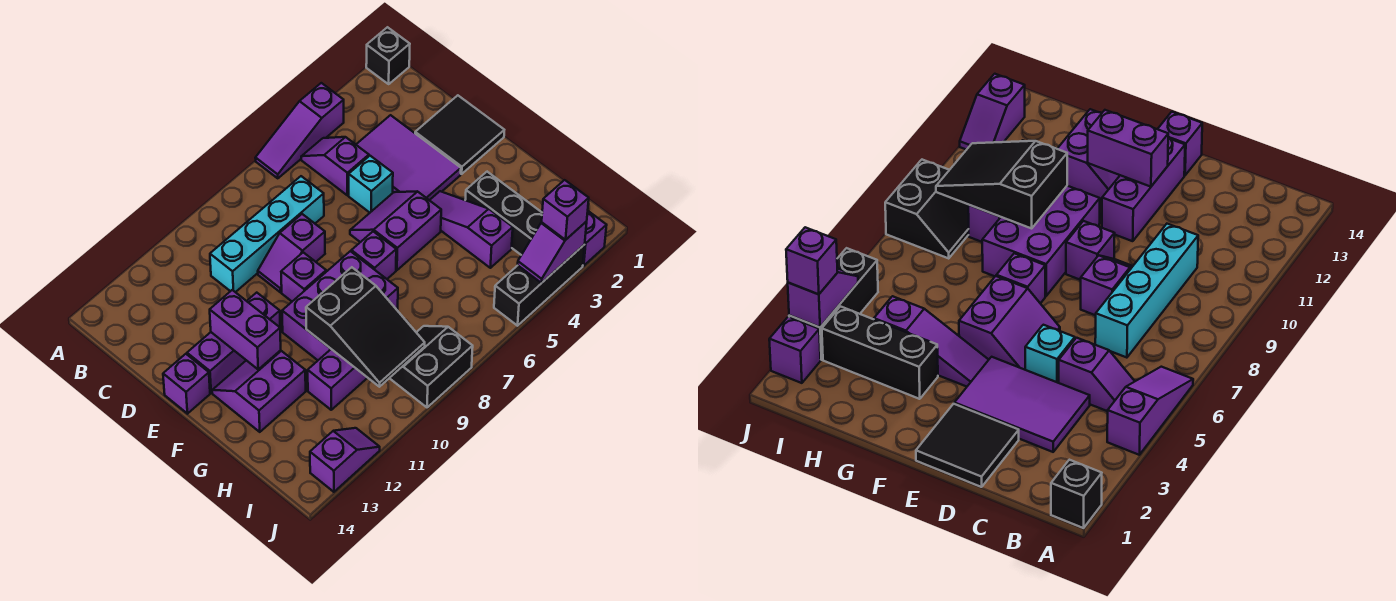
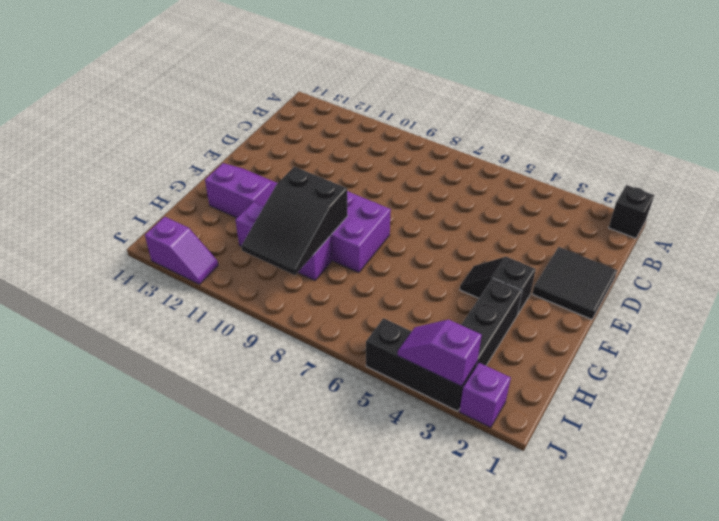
black 1x2 slope [460,257,536,315] -> purple 1x3 slope [430,191,513,268]
none -> purple 1x3 slope [256,83,344,178]
none -> purple 1x2 slope [301,137,369,195]
none -> purple 2x3 tile [356,115,461,200]

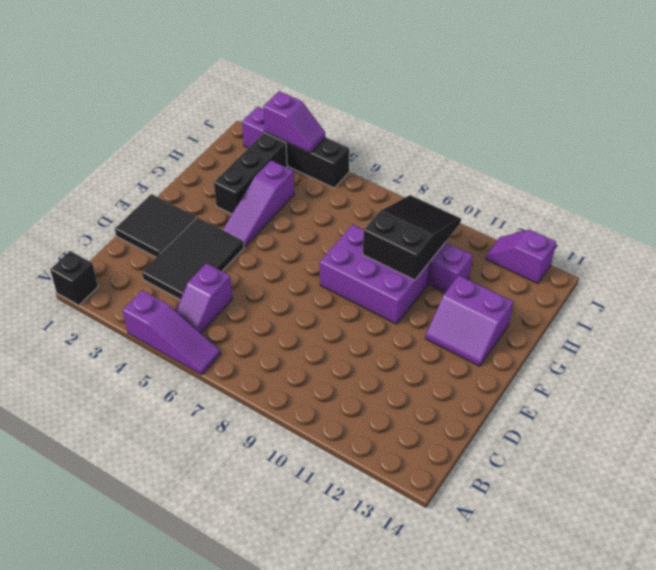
black 2x3 tile [142,217,244,300] -> purple 2x3 tile [356,115,461,200]
none -> cyan 1x4 brick [210,176,324,292]
none -> cyan 1x1 brick [349,156,393,213]
none -> purple 1x2 slope [258,214,325,292]

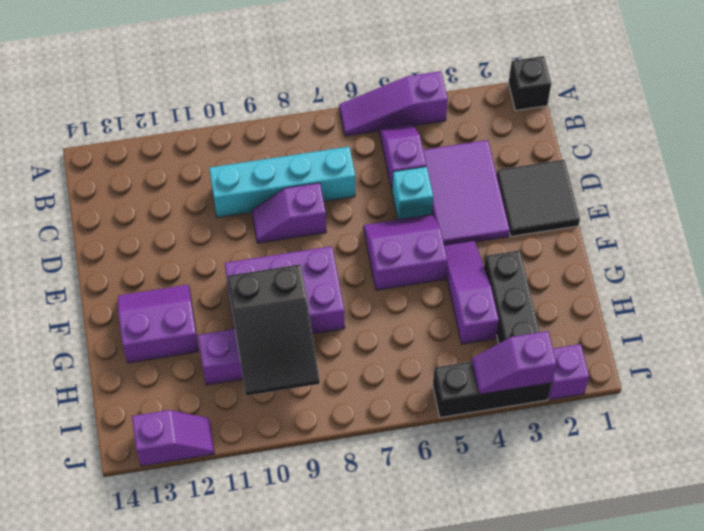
none -> purple 1x1 brick [281,252,326,301]
none -> purple 1x3 brick [187,293,280,393]
none -> purple 1x1 brick [163,354,210,414]

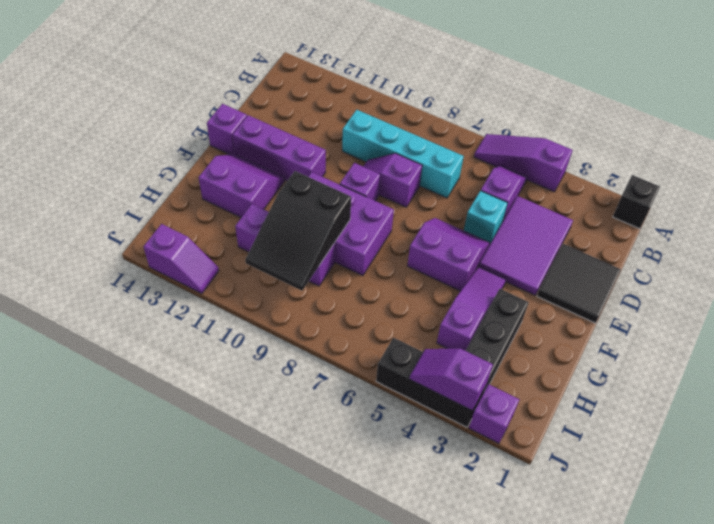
none -> purple 1x1 brick [351,231,396,279]
none -> black 2x2 slope [390,326,473,407]
none -> purple 1x2 brick [210,290,281,369]

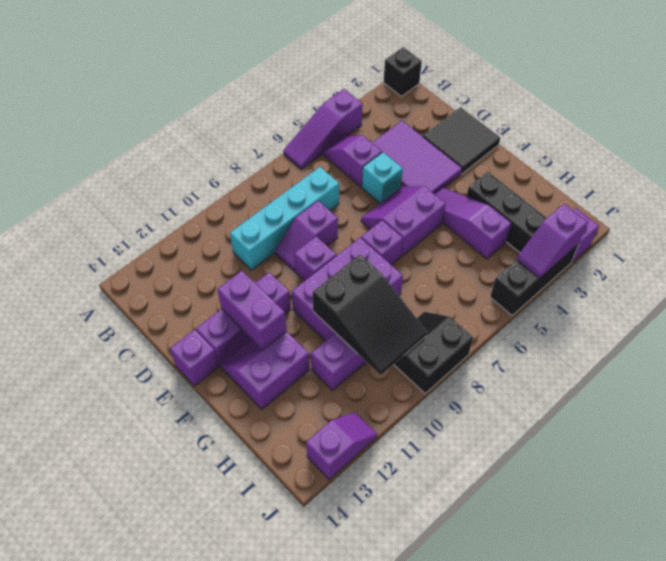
none -> purple 1x1 brick [542,180,589,240]

